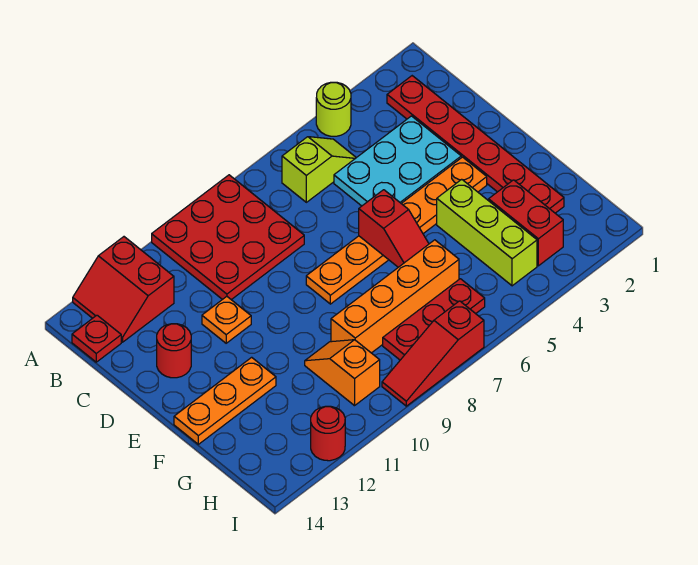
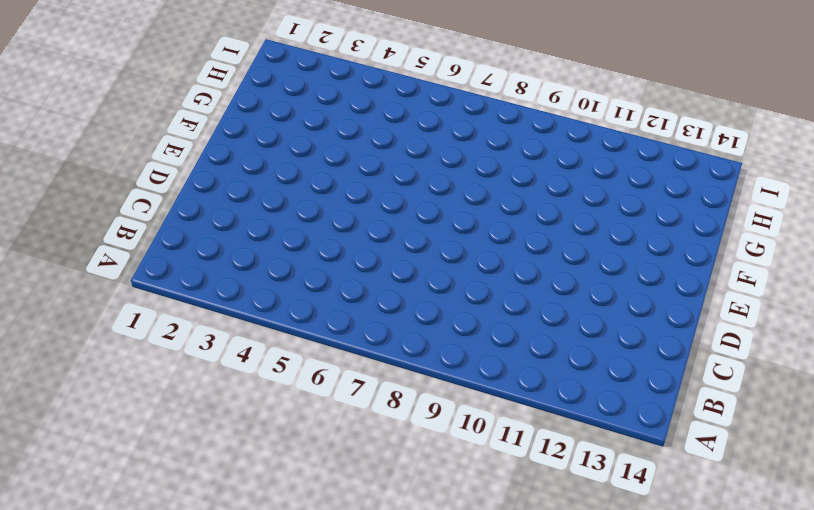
none -> lime 1x1 round brick [316,82,351,136]
none -> red 3x3 plate [152,175,304,300]
none -> red 2x2 slope [73,237,174,342]

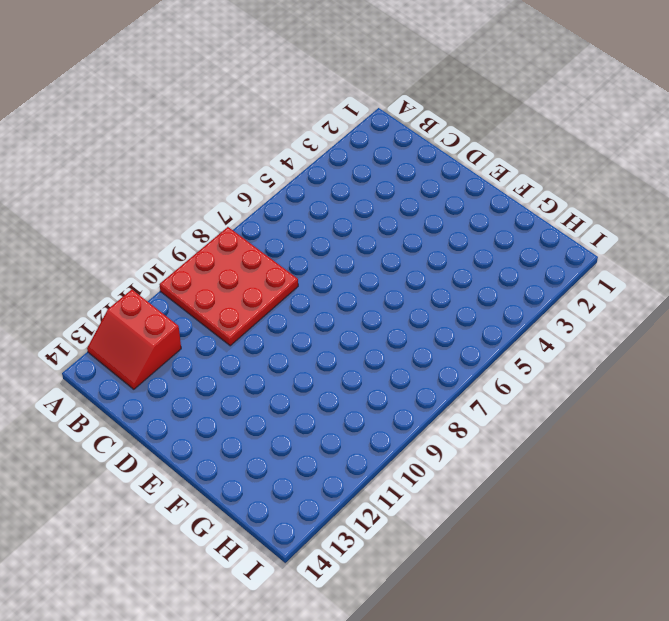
none -> lime 1x1 round brick [316,82,351,136]
none -> red 1x6 plate [387,76,564,213]
none -> lime 1x2 slope [282,137,356,202]

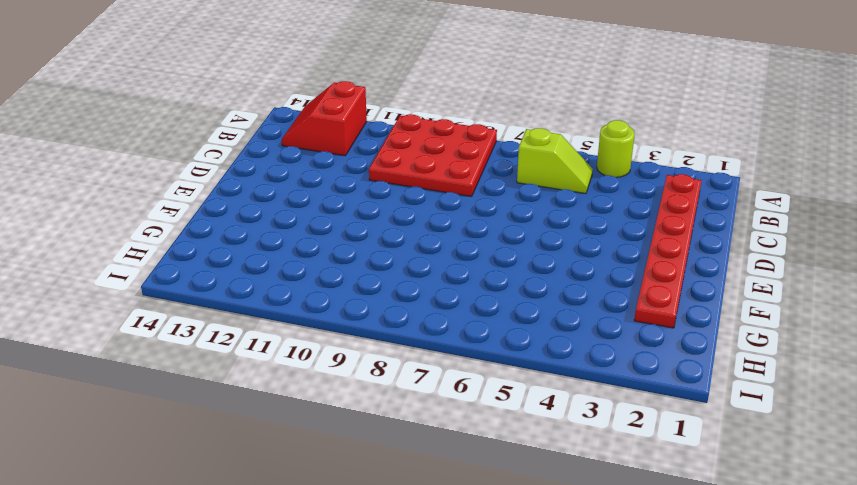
none -> red 1x1 plate [72,315,121,362]
none -> cyan 2x3 plate [334,116,461,206]
none -> orange 1x1 plate [202,296,251,343]

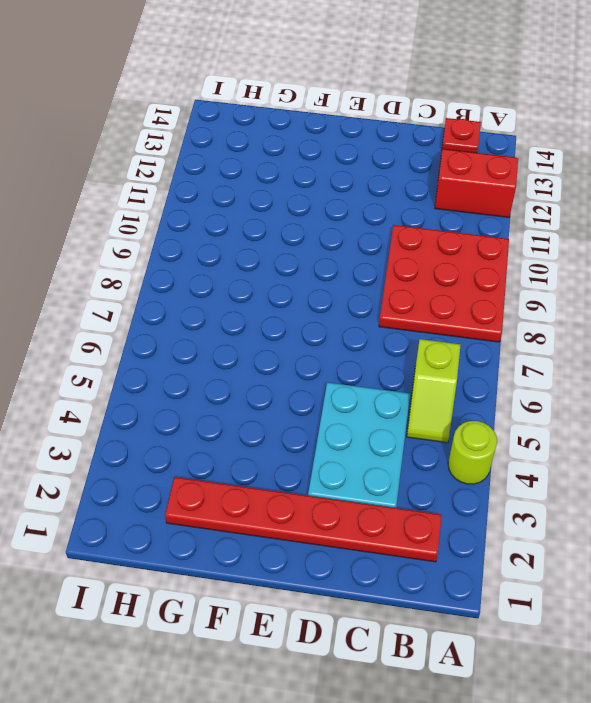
none -> orange 1x1 plate [202,296,251,343]
none -> red 1x1 round brick [157,324,191,378]
none -> orange 1x6 plate [306,157,487,304]

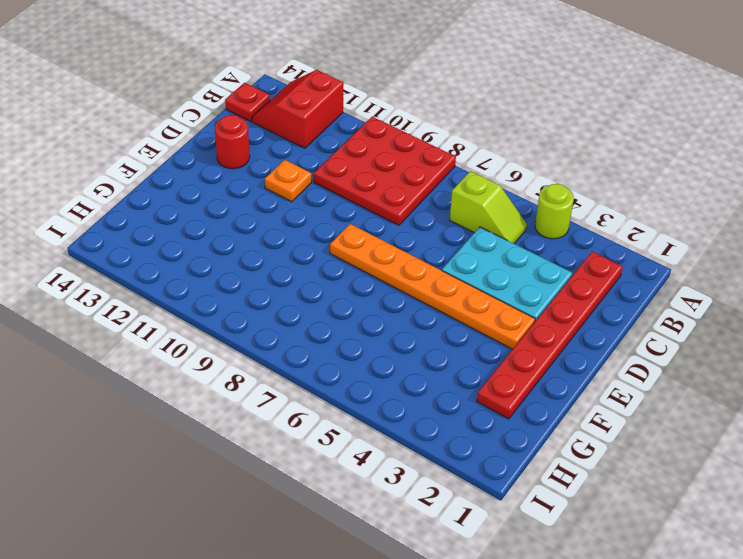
none -> lime 1x3 brick [437,179,537,286]
none -> orange 1x3 plate [174,357,276,444]
none -> red 1x2 brick [489,180,563,266]

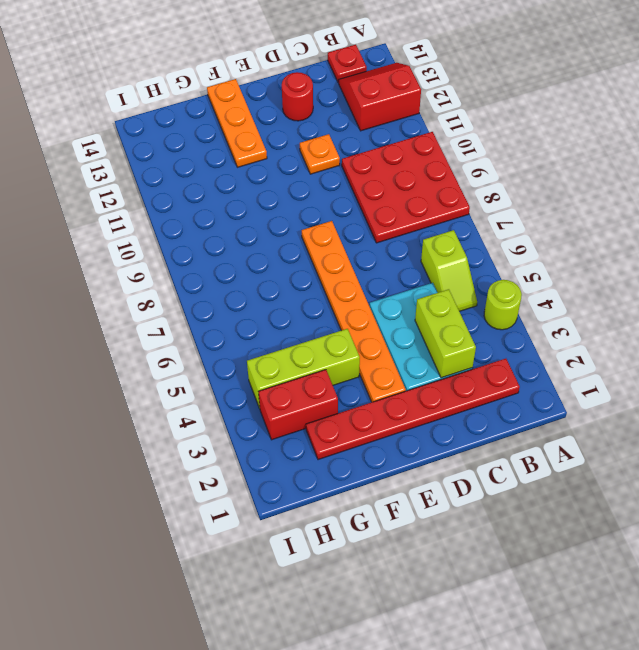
lime 1x2 brick [415,289,476,378] -> none
none -> orange 1x4 brick [331,240,459,353]
none -> orange 1x2 slope [305,340,380,406]
none -> red 1x3 plate [383,279,485,360]

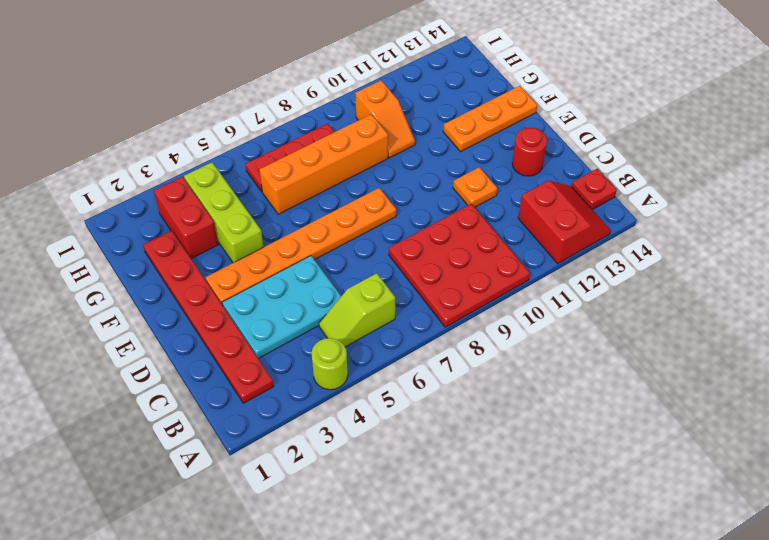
none -> red 1x3 slope [382,301,484,406]
none -> red 1x1 round brick [311,406,345,461]
none -> red 1x2 slope [359,190,429,267]

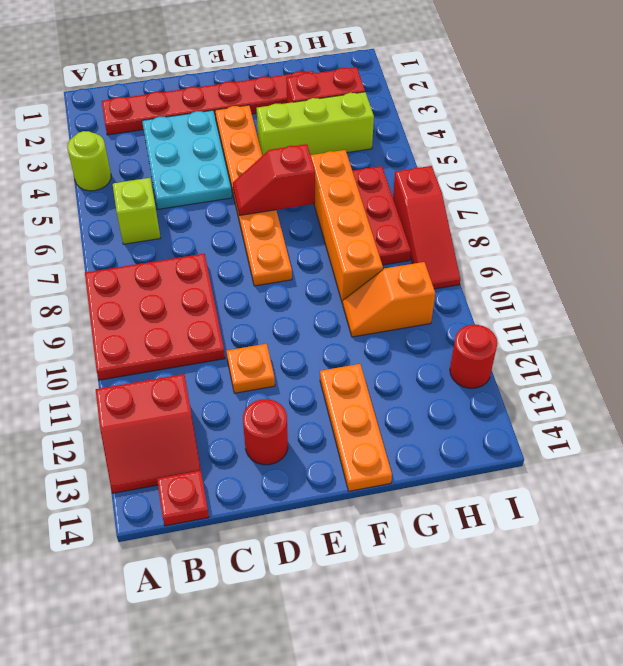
red 1x2 slope [233,144,315,216] -> red 1x2 slope turned to [359,190,429,267]

